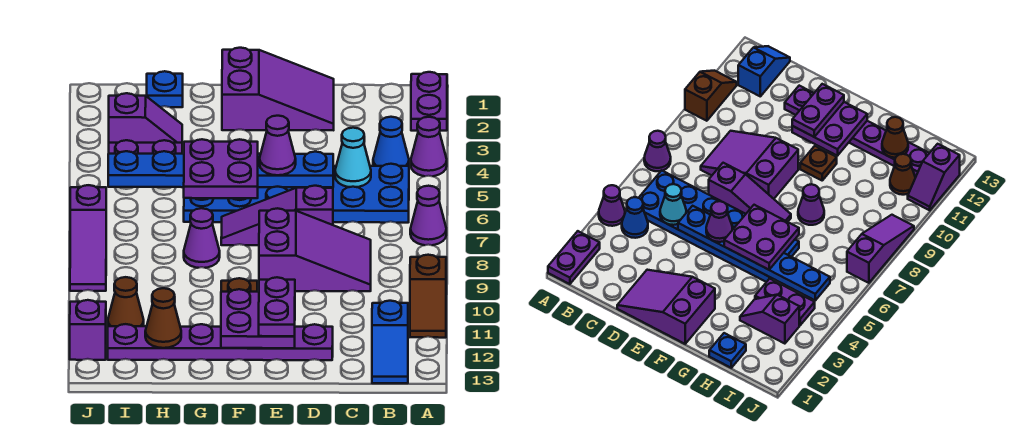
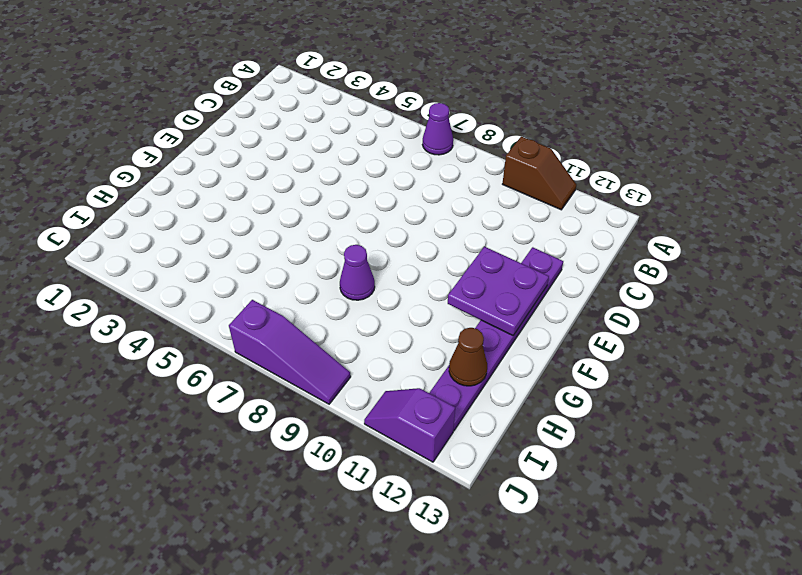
none -> purple 1x2 plate [411,72,447,131]
none -> purple 1x1 cone [411,117,447,176]
none -> blue 1x1 cone [373,117,409,166]

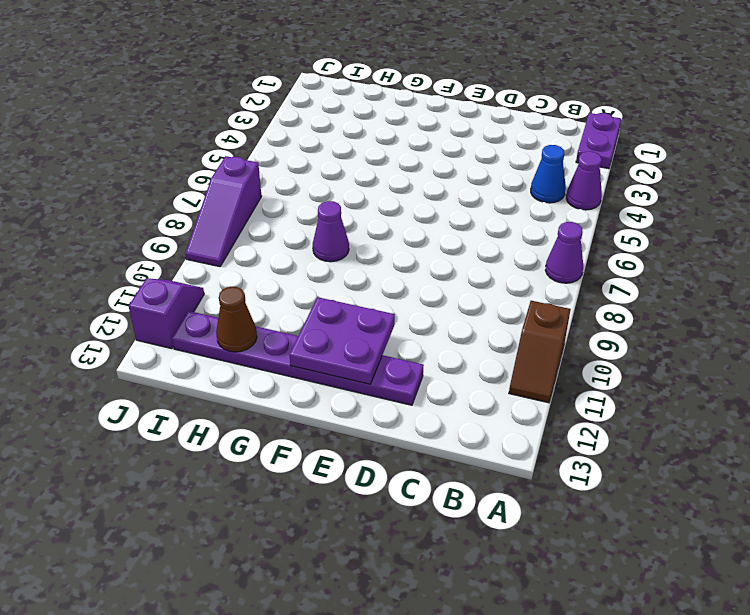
none -> blue 2x6 plate [184,164,409,223]
none -> blue 1x2 slope [372,301,408,383]
none -> purple 2x3 slope [259,208,371,291]

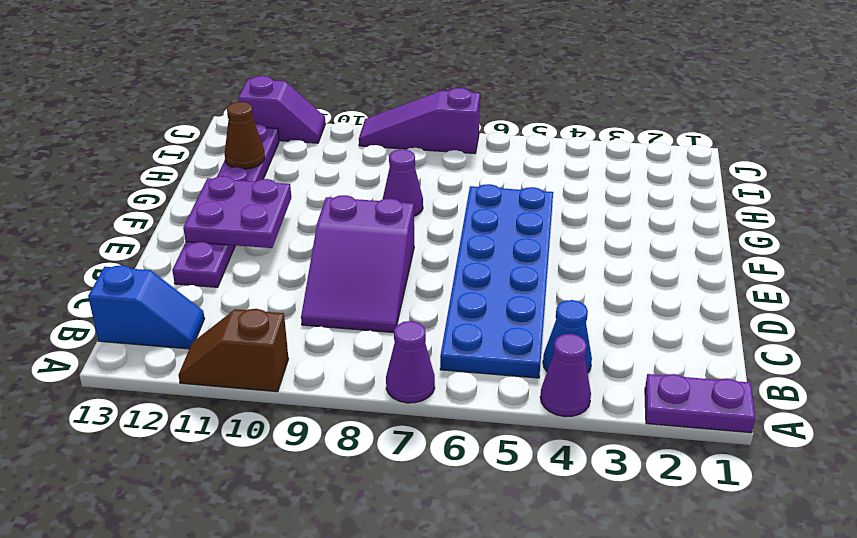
blue 1x2 slope [88,265,205,349] -> blue 1x2 slope turned to [372,301,408,383]
none -> purple 2x3 slope [222,48,334,130]
none -> purple 1x3 slope [221,186,333,245]
none -> brown 1x1 plate [221,278,257,292]

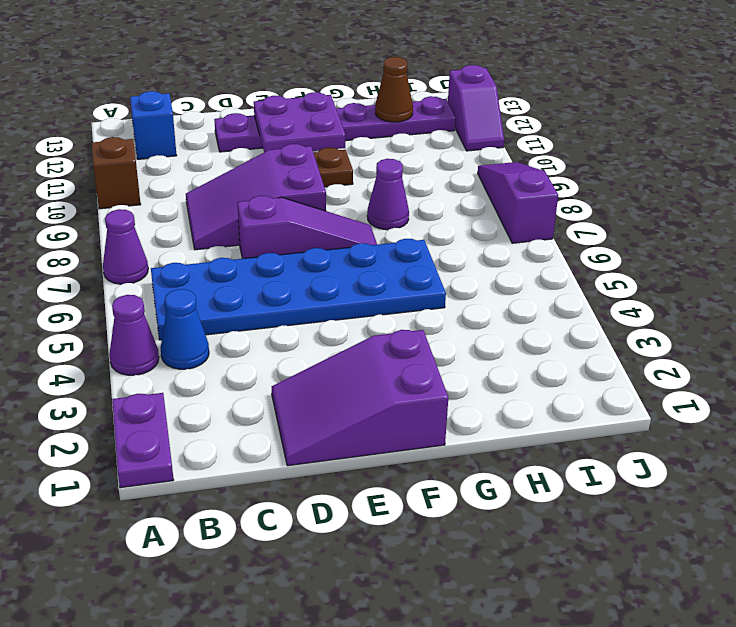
none -> blue 1x1 plate [147,71,183,107]
none -> purple 1x2 slope [109,93,182,143]
none -> purple 1x2 plate [109,140,182,154]

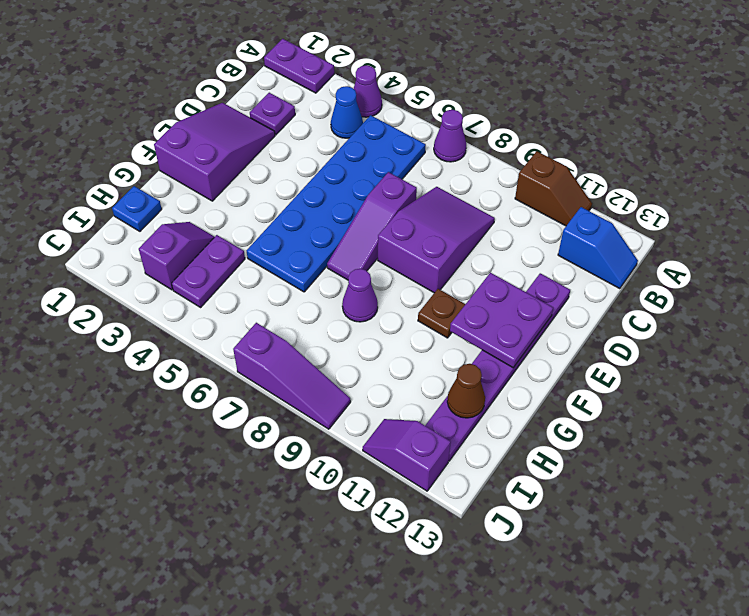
purple 1x1 plate [250,93,295,135] -> none
none -> brown 1x1 cone [108,277,144,326]
none -> cyan 1x1 cone [335,128,371,187]
none -> blue 1x6 plate [108,151,333,187]

